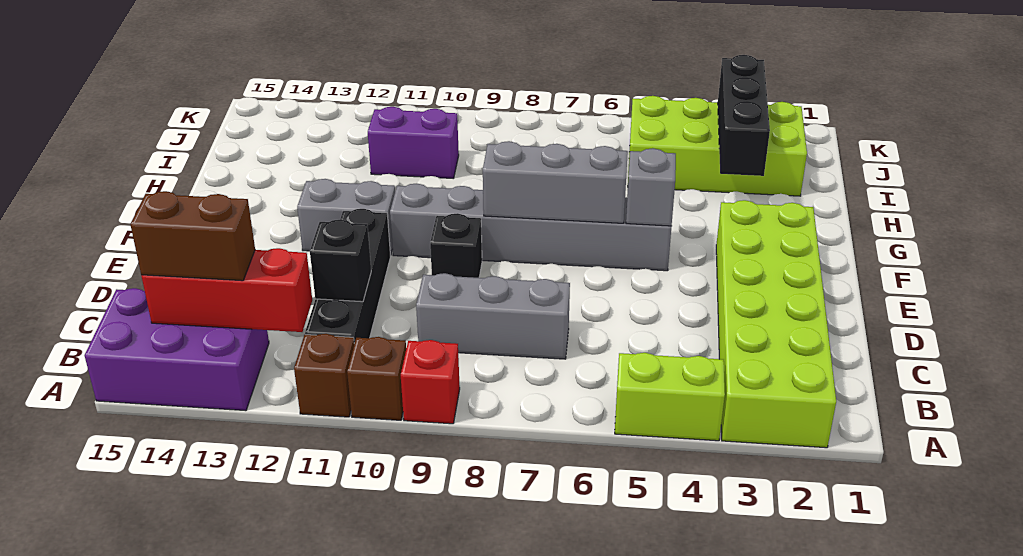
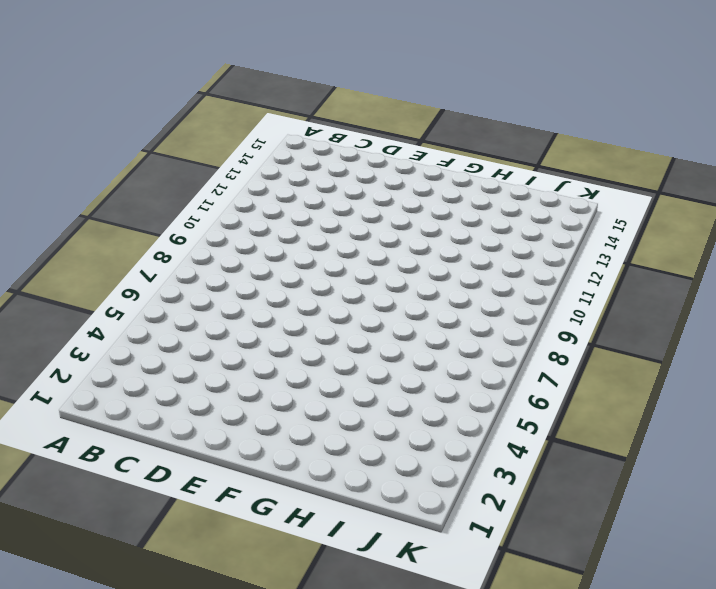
none -> lime 2x6 brick [716,200,836,448]
none -> lime 1x2 brick [615,353,725,441]
none -> red 1x1 brick [401,340,460,424]

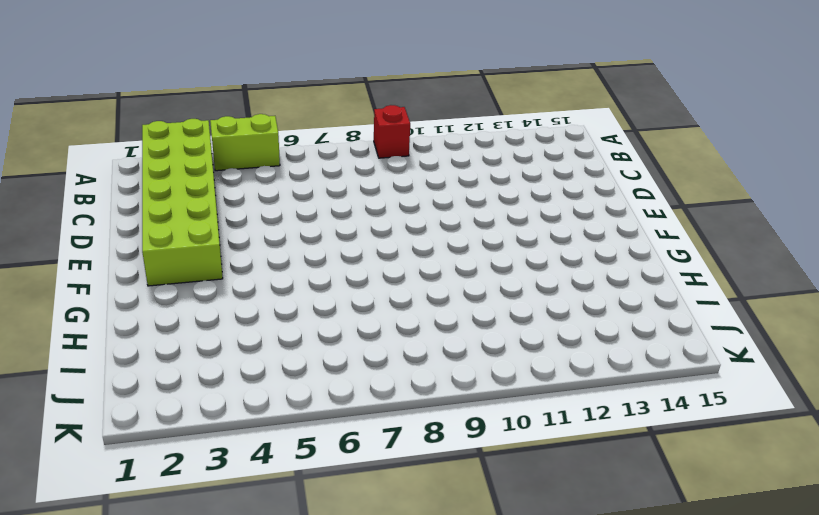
none -> brown 1x1 brick [347,337,406,420]
none -> brown 1x1 brick [294,334,354,417]
none -> purple 2x3 brick [85,288,269,411]

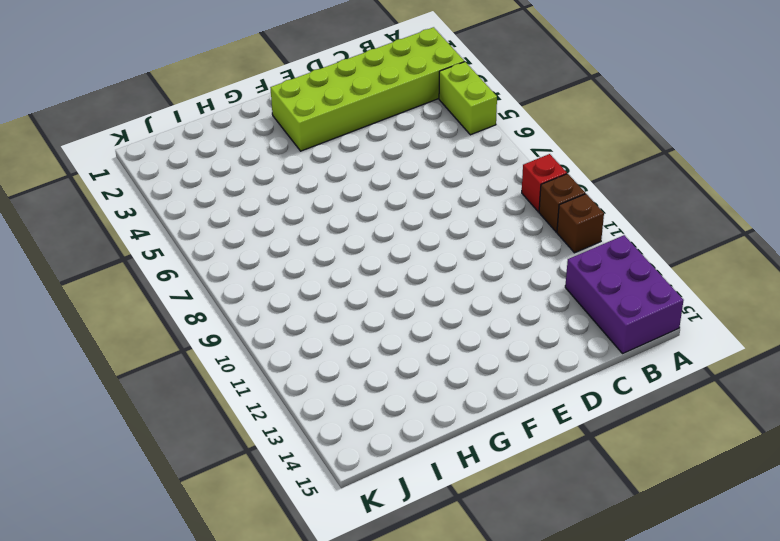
none -> black 1x4 brick [305,209,391,343]
none -> grey 1x3 brick [416,273,570,359]
none -> black 1x1 brick [430,213,482,278]

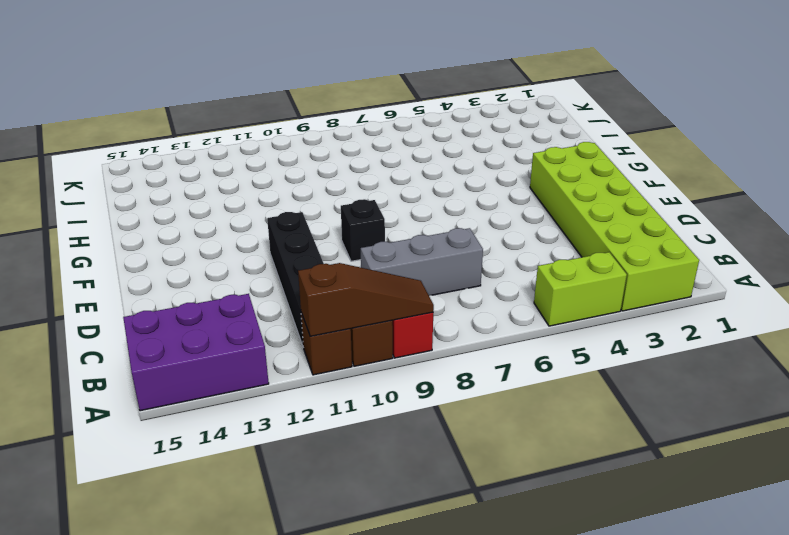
brown 1x3 slope [298,263,434,336] -> none
none -> grey 1x6 brick [390,184,671,271]
none -> grey 1x2 brick [297,179,395,255]
none -> lime 2x4 brick [628,96,807,196]

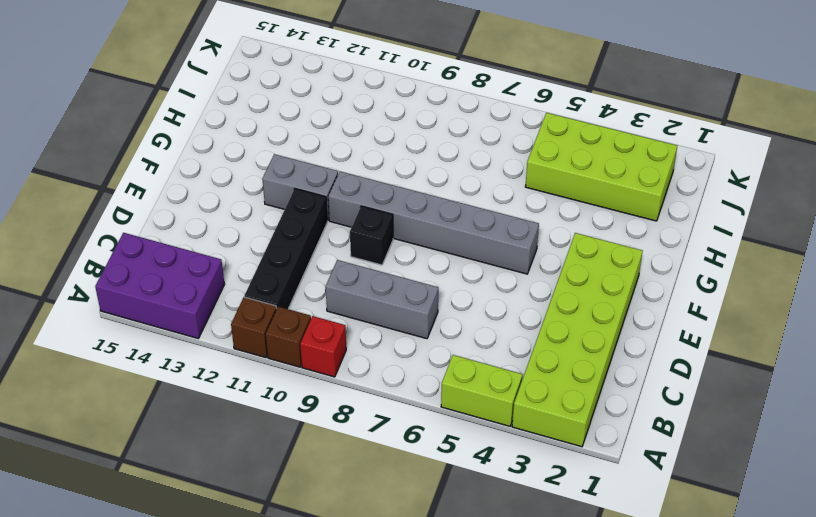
none -> purple 1x2 brick [368,107,459,178]
none -> red 1x3 brick [141,248,312,332]
none -> black 1x1 brick [310,219,371,302]

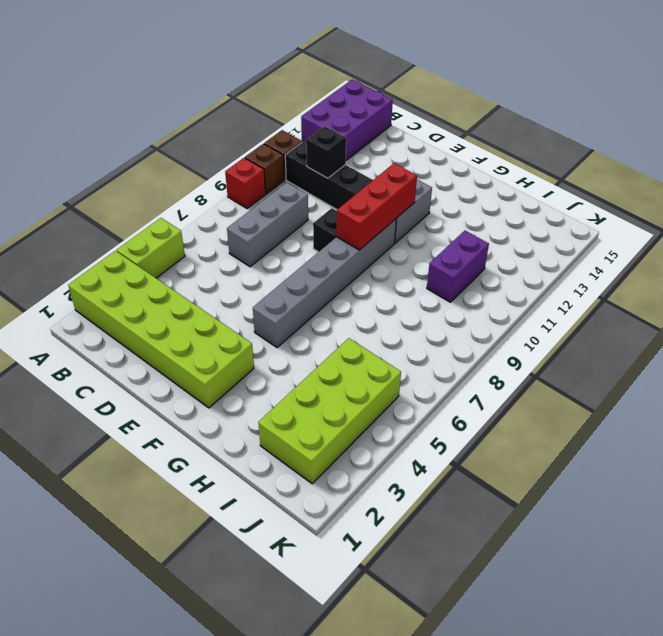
red 1x3 brick [337,163,417,250] -> red 1x3 brick moved to [141,248,312,332]
none -> grey 1x1 brick [626,148,676,226]
none -> grey 1x3 brick [483,141,628,223]
none -> black 1x3 brick [718,55,770,176]

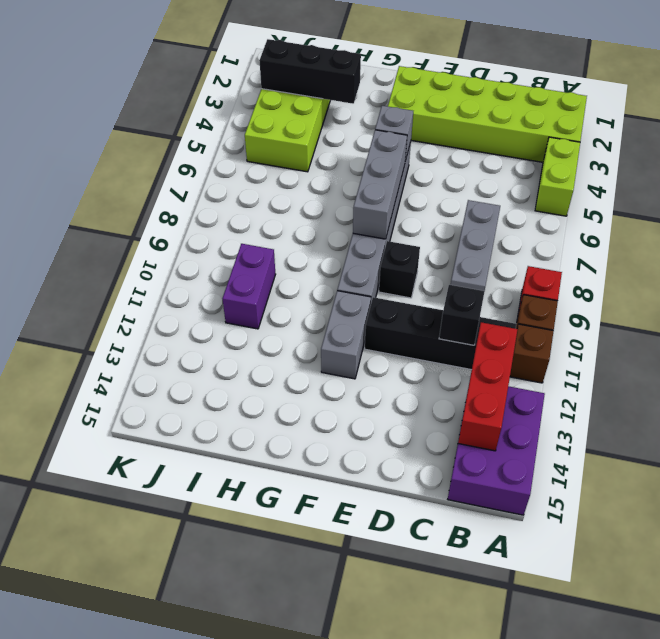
none -> brown 1x2 brick [130,191,255,281]

